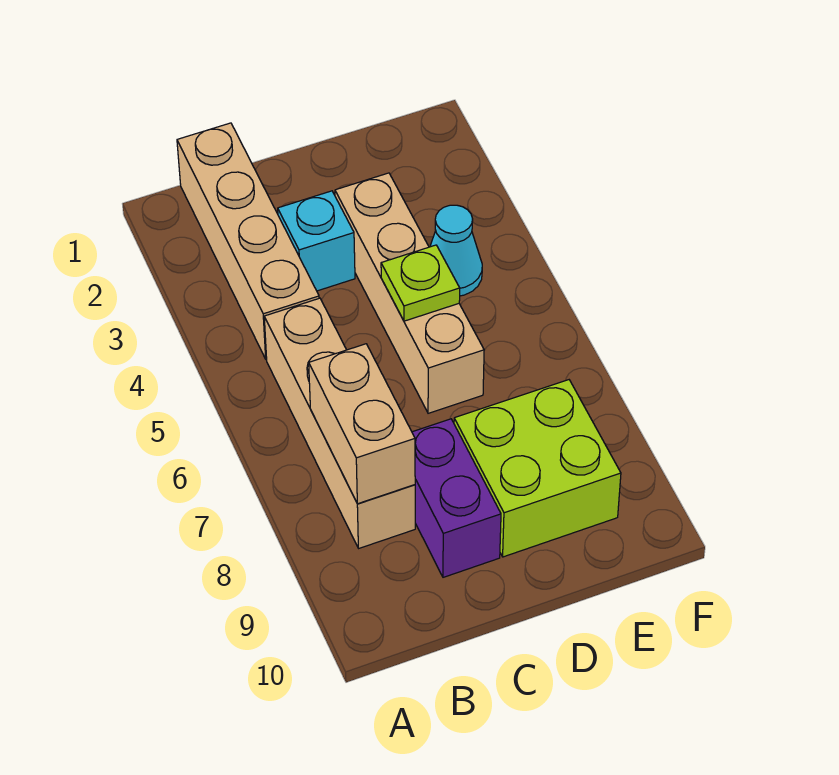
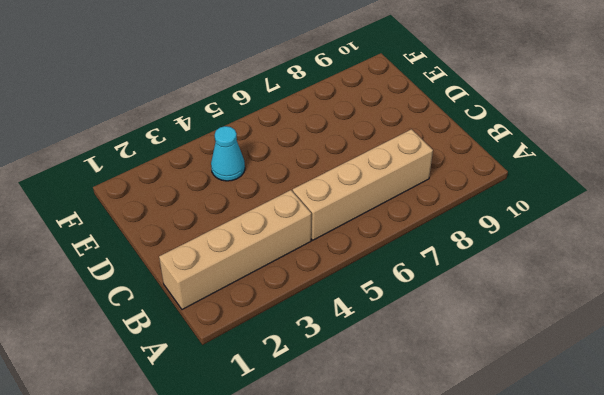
none -> cyan 1x1 brick [278,191,355,291]
none -> purple 1x2 brick [412,419,501,577]

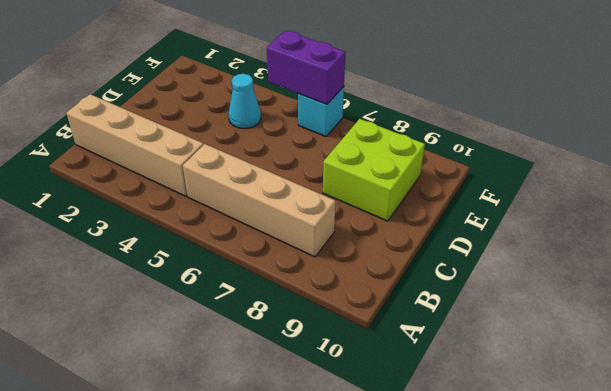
purple 1x2 brick [267,31,346,104] -> purple 1x2 brick moved to [412,419,501,577]
cyan 1x1 brick [298,87,344,136] -> cyan 1x1 brick moved to [278,191,355,291]
none -> tan 1x4 brick [335,173,484,413]
none -> tan 1x2 brick [309,344,415,504]

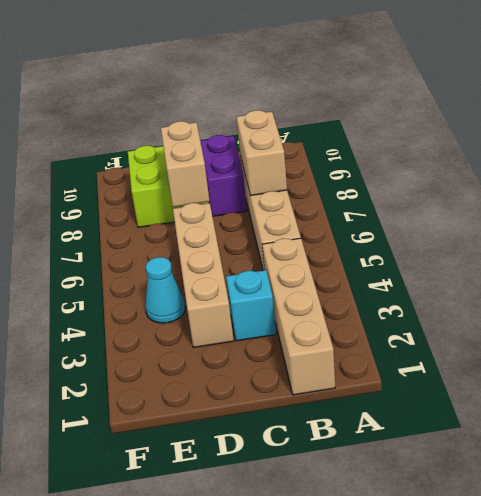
tan 1x2 brick [161,121,210,207] -> none
none -> lime 1x1 plate [381,245,460,321]

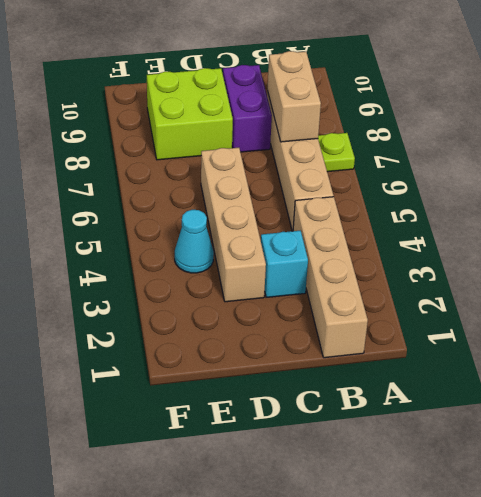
lime 1x1 plate [318,133,355,172] -> lime 1x1 plate moved to [381,245,460,321]

